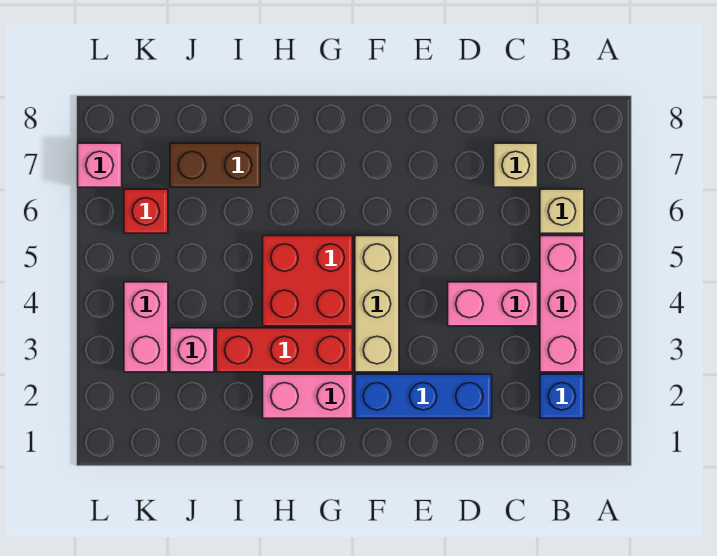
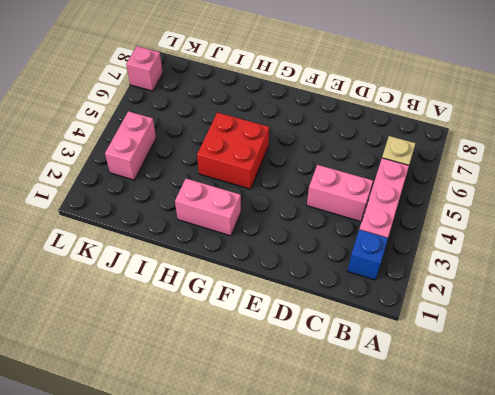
none -> tan 1x1 brick [494,143,538,187]
none -> blue 1x3 brick [355,374,492,418]
none -> tan 1x3 brick [355,236,399,372]

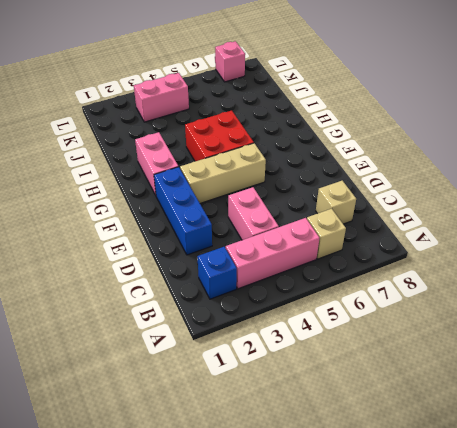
none -> red 1x3 brick [216,328,353,372]
none -> brown 1x2 brick [170,143,260,187]
none -> pink 1x1 brick [170,328,214,372]

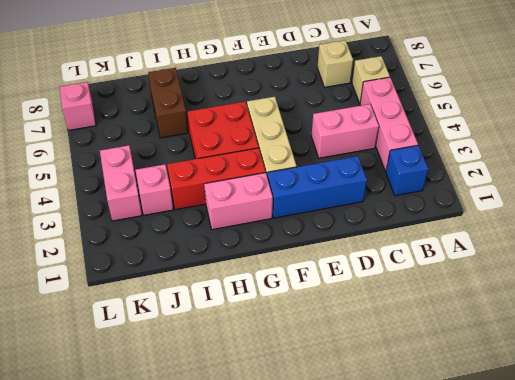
brown 1x2 brick [148,68,188,138] -> brown 1x2 brick turned to [170,143,260,187]
none -> red 1x1 brick [124,189,168,233]

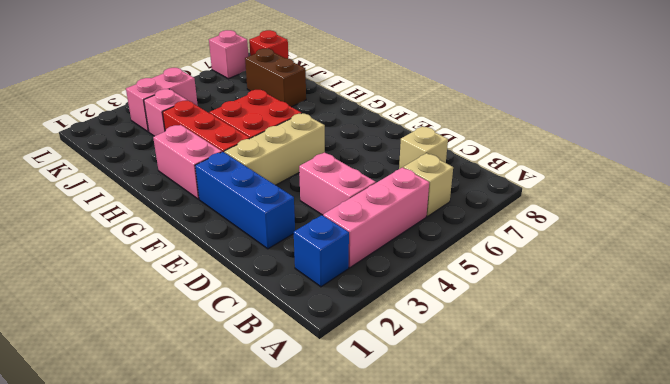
red 1x1 brick [249,30,288,58] -> red 1x1 brick moved to [124,189,168,233]

